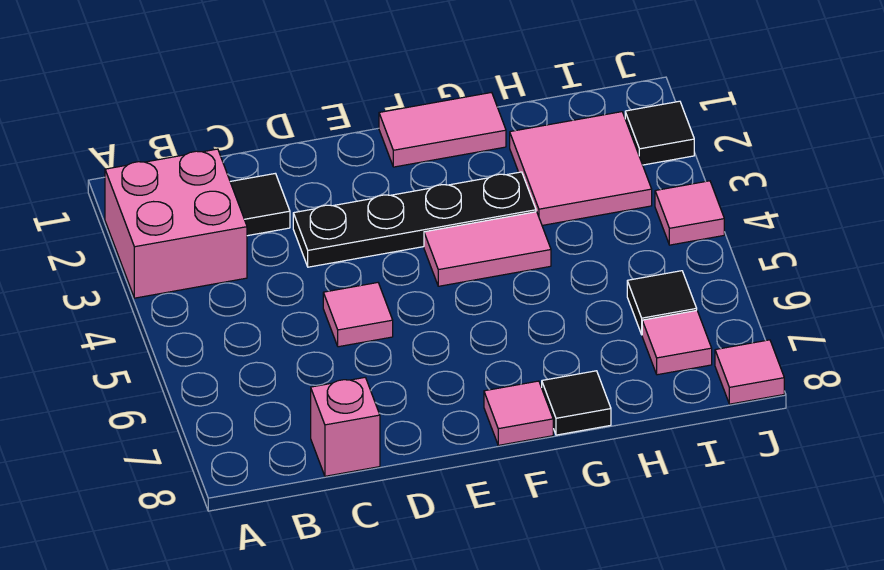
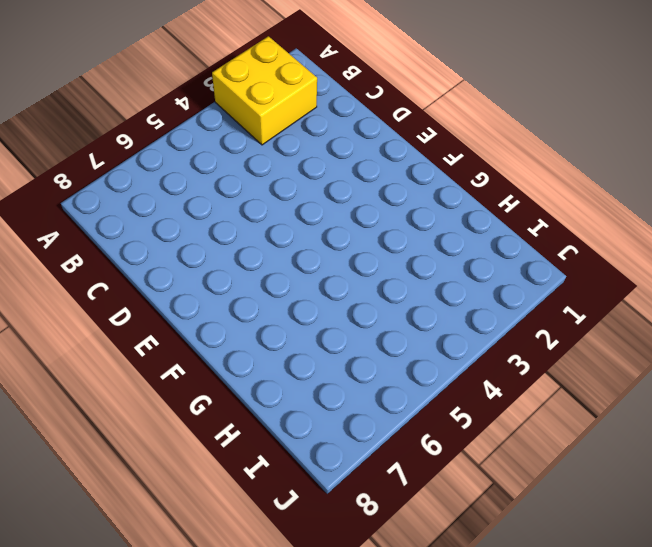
yellow 2x2 brick [212,36,317,145] -> pink 2x2 brick [105,149,247,298]
none -> black 1x1 tile [230,173,290,236]
none -> pink 1x1 brick [311,378,380,476]
none -> black 1x4 plate [293,172,536,267]

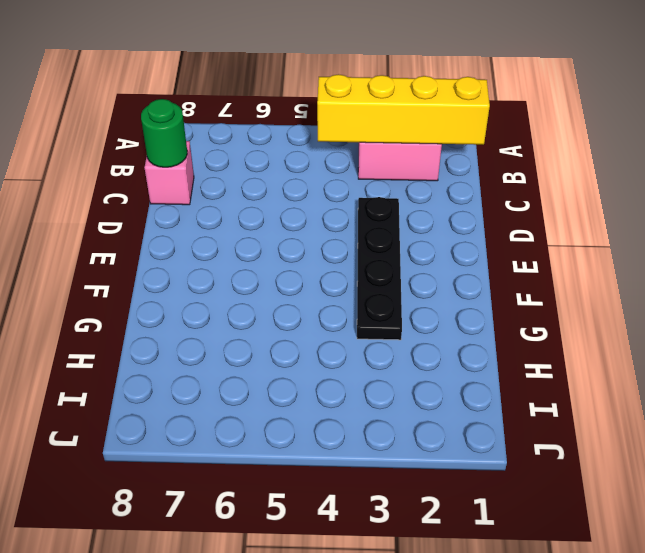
yellow 1x4 brick [317,74,490,145] -> none
green 1x1 round brick [141,99,187,167] -> none
none -> black 1x1 tile [230,173,290,236]
none -> pink 1x1 tile [323,283,393,347]
none -> pink 1x2 tile [379,92,506,167]

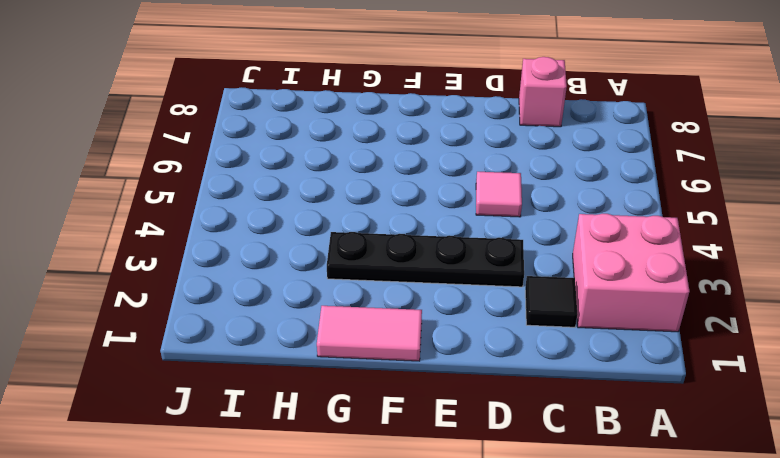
none -> pink 1x2 tile [424,212,551,286]
none -> pink 1x1 tile [484,381,553,445]
none -> black 1x1 tile [542,371,611,435]

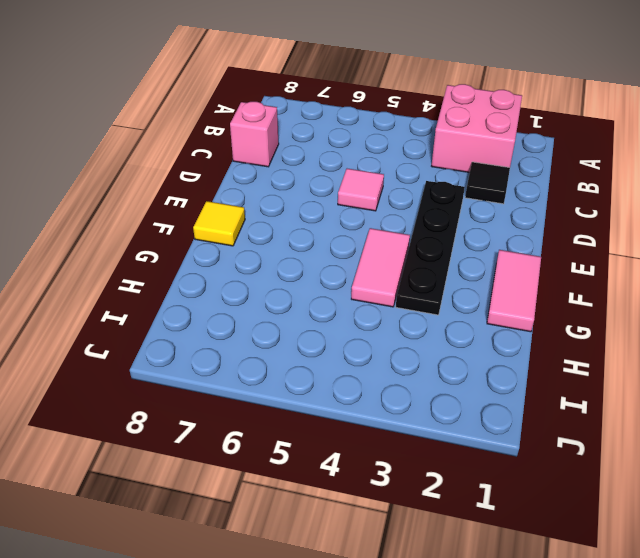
yellow 1x1 tile [193,201,245,246] -> pink 1x1 tile [484,381,553,445]
none -> black 1x1 tile [542,371,611,435]
none -> pink 2x2 tile [510,112,652,225]
none -> black 1x1 tile [627,271,697,334]

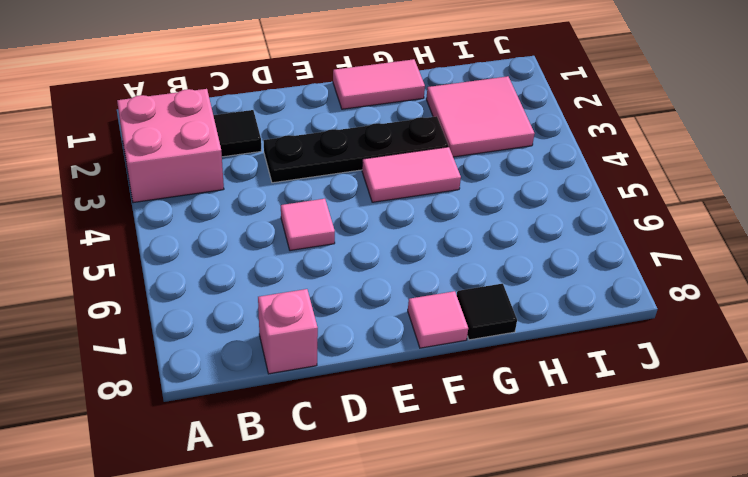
none -> black 1x1 tile [627,271,697,334]
none -> pink 1x1 tile [642,310,712,375]
none -> black 1x1 tile [625,101,694,165]

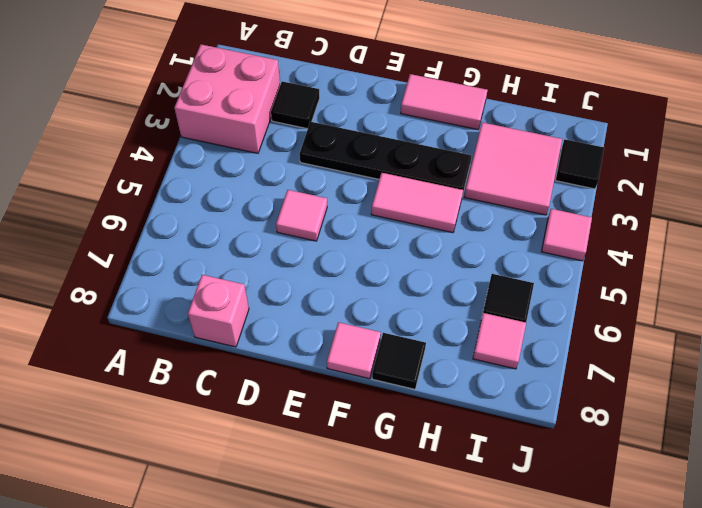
none -> pink 1x1 tile [715,340,784,404]

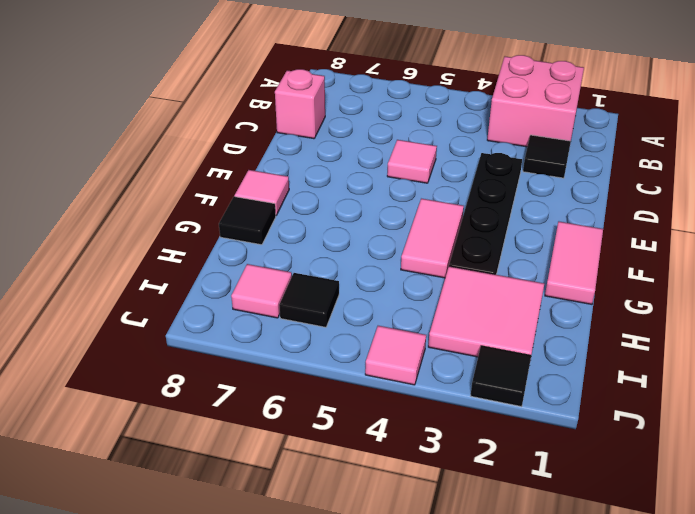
none -> pink 1x1 tile [715,340,784,404]

